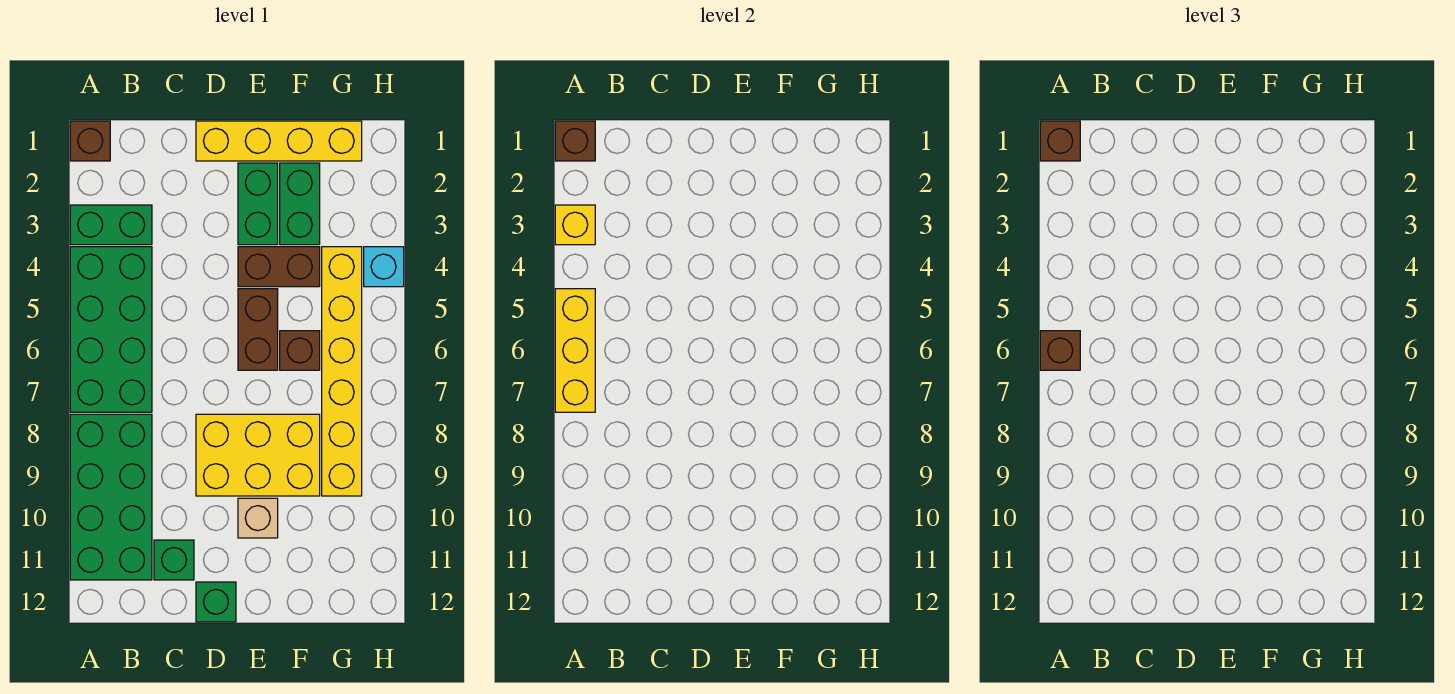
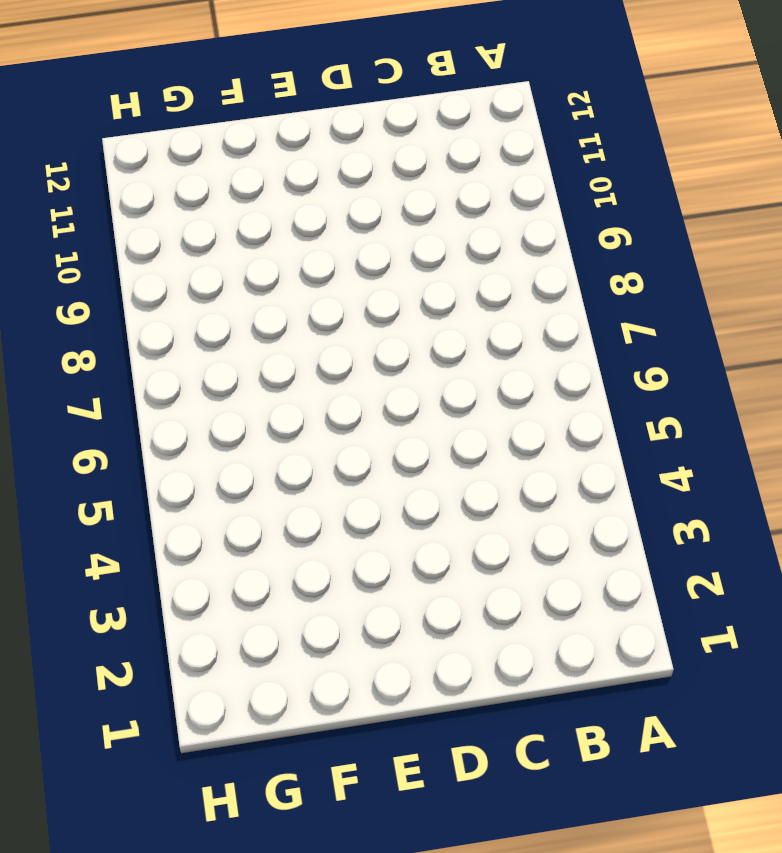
none -> brown 1x1 brick [70,121,110,161]
none -> green 1x2 brick [70,205,152,245]
none -> green 2x4 brick [70,247,152,412]

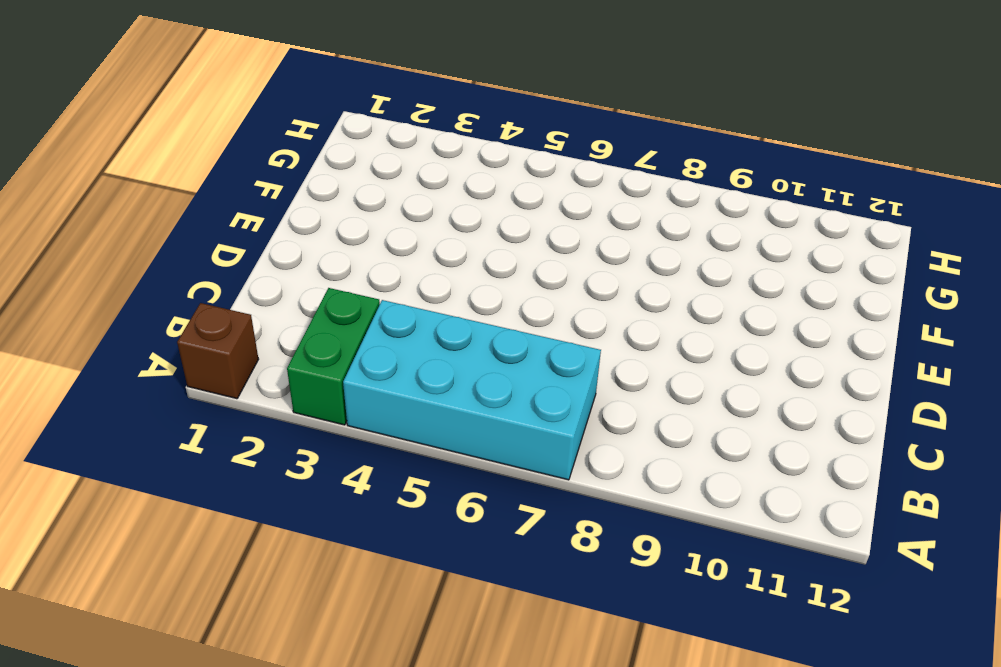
cyan 2x4 brick [343,300,601,480] -> green 2x4 brick [70,247,152,412]
none -> green 2x4 brick [70,414,152,580]
none -> green 1x1 brick [154,540,194,580]
none -> yellow 1x4 brick [196,121,362,161]

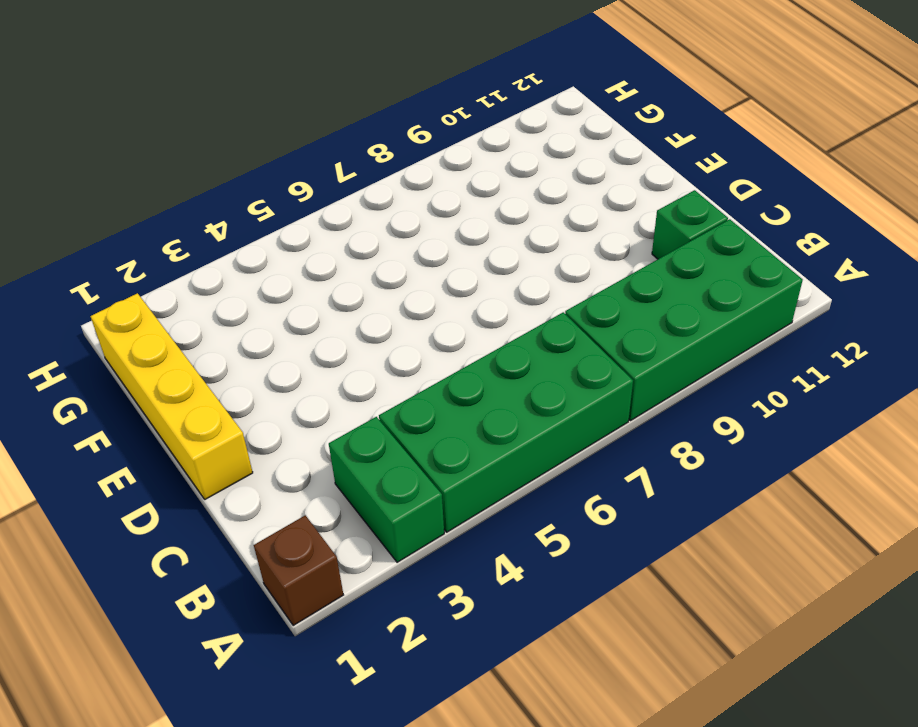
none -> yellow 2x3 brick [196,414,320,496]
none -> green 1x1 brick [196,582,236,622]
none -> green 1x2 brick [238,163,278,245]

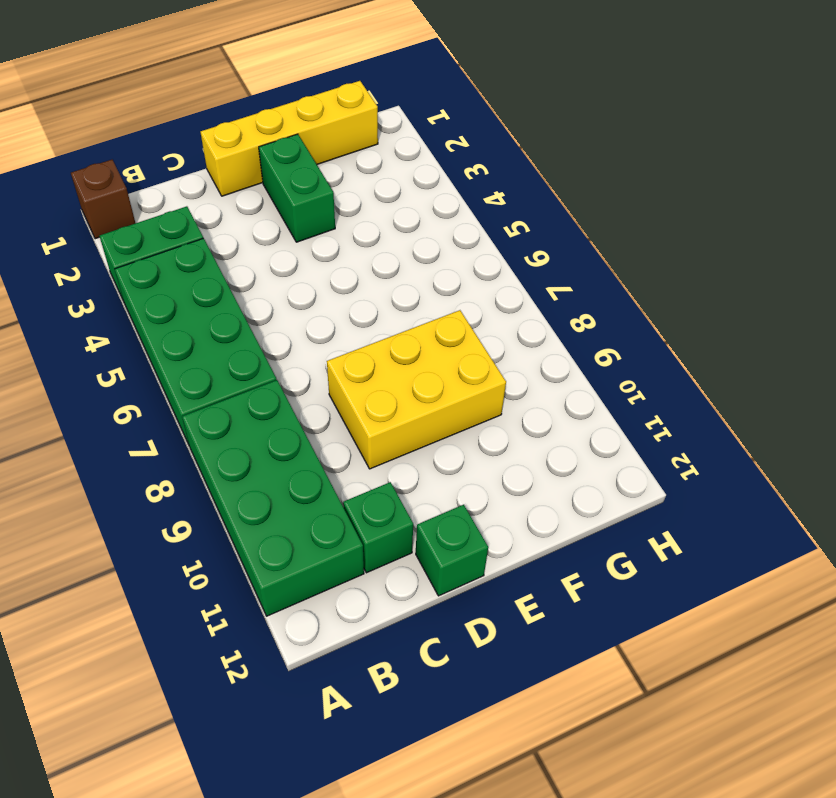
none -> brown 1x2 brick [238,247,320,287]
none -> brown 1x2 brick [238,289,278,370]
none -> tan 1x1 brick [238,498,278,538]

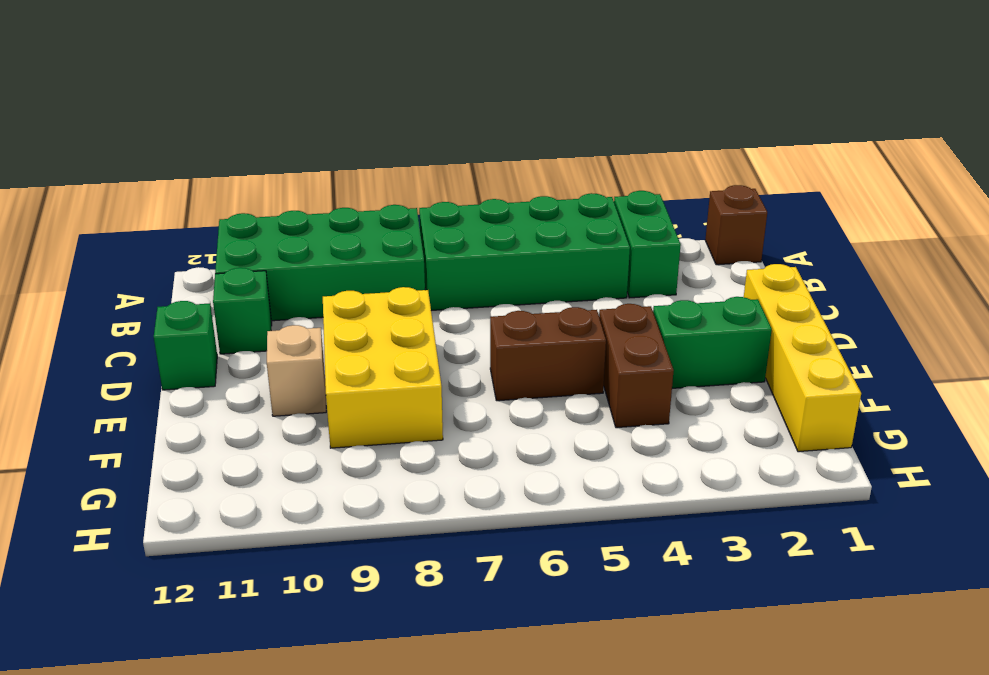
none -> green 1x2 brick [280,163,320,245]
none -> brown 1x1 brick [280,331,320,370]
none -> yellow 1x6 brick [322,247,362,496]

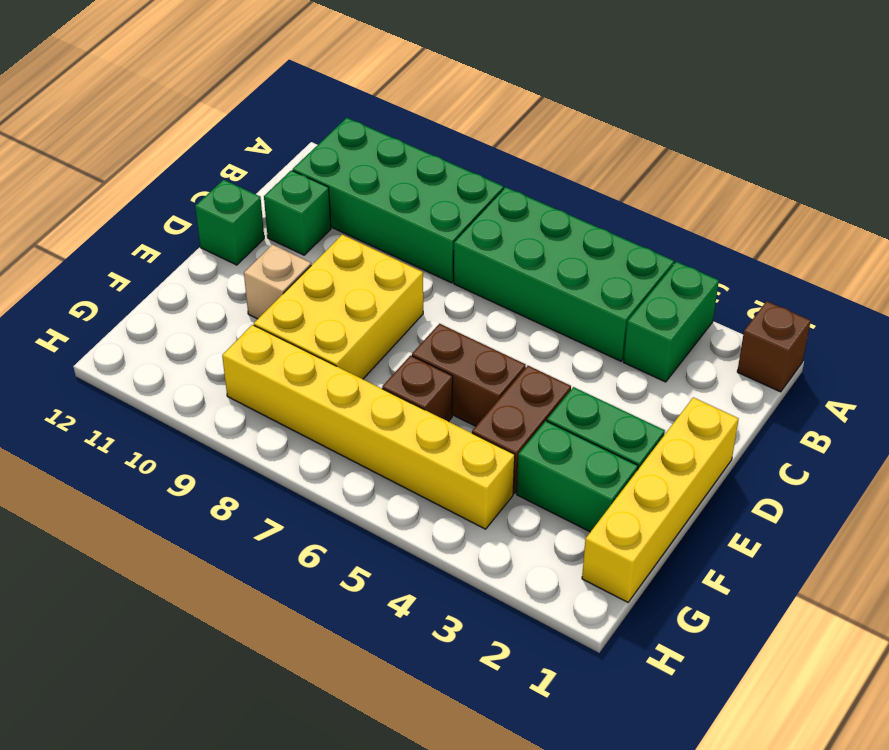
none -> cyan 1x1 brick [364,247,404,287]
none -> brown 1x1 brick [555,121,595,161]
none -> yellow 1x1 brick [555,205,595,245]

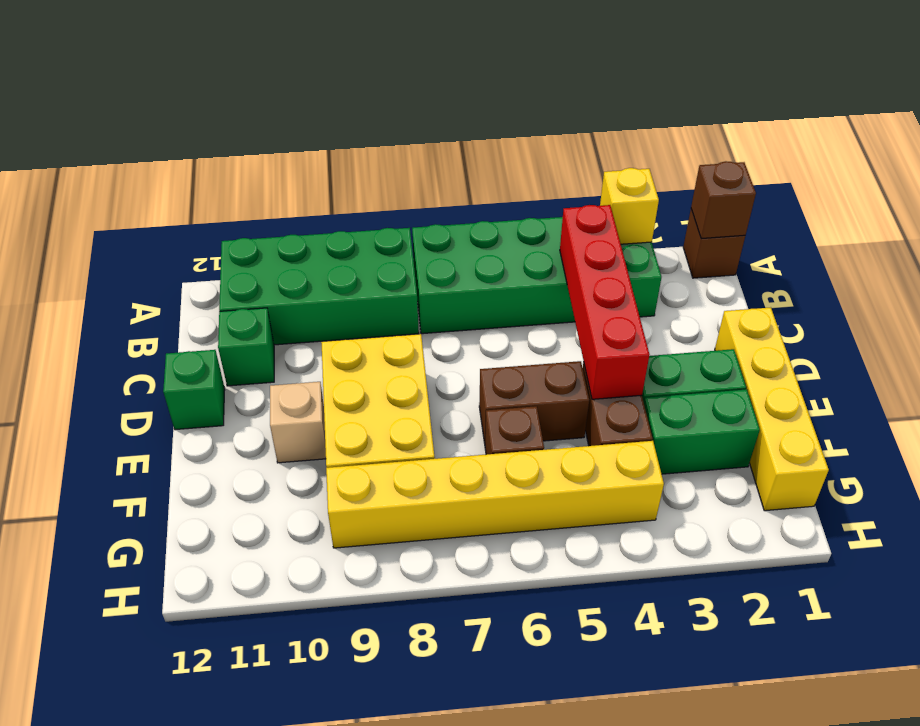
red 1x4 brick [560,205,649,399] -> none
none -> cyan 1x1 brick [364,247,404,287]
none -> yellow 1x3 brick [555,289,595,412]
none -> brown 1x1 brick [1040,121,1080,161]

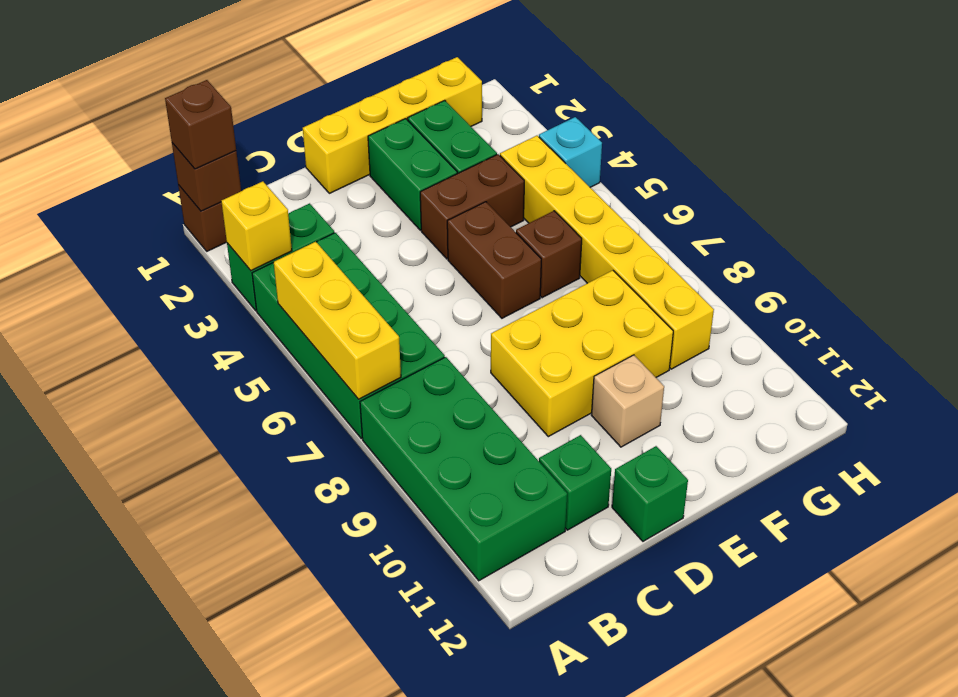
none -> brown 1x1 brick [1040,331,1080,370]

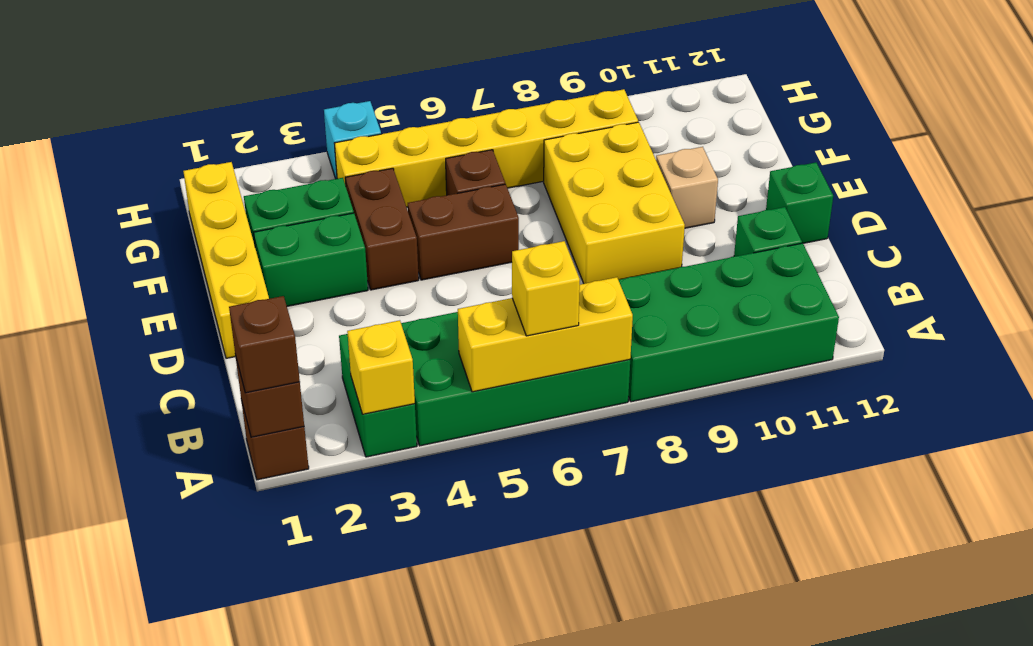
yellow 1x1 brick [512,241,580,336] -> brown 1x1 brick [1040,331,1080,370]

